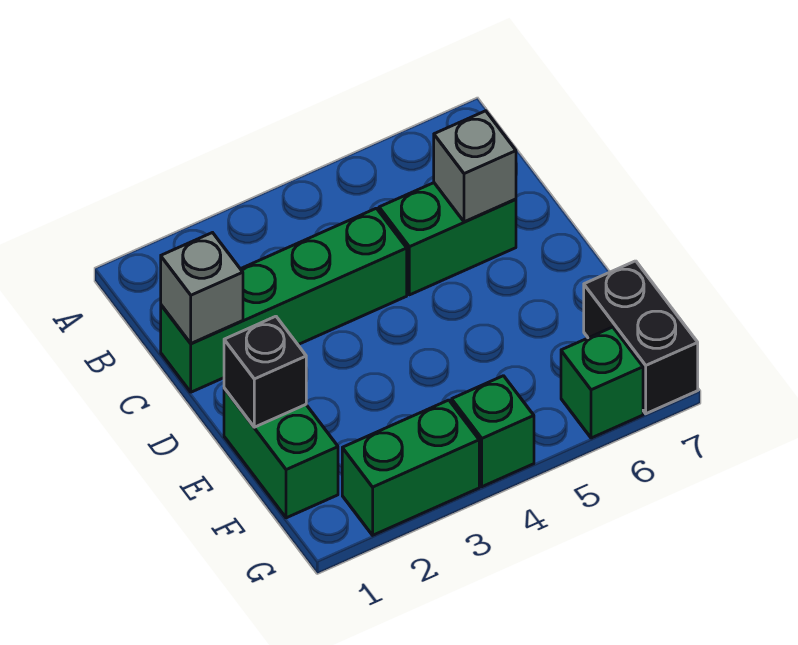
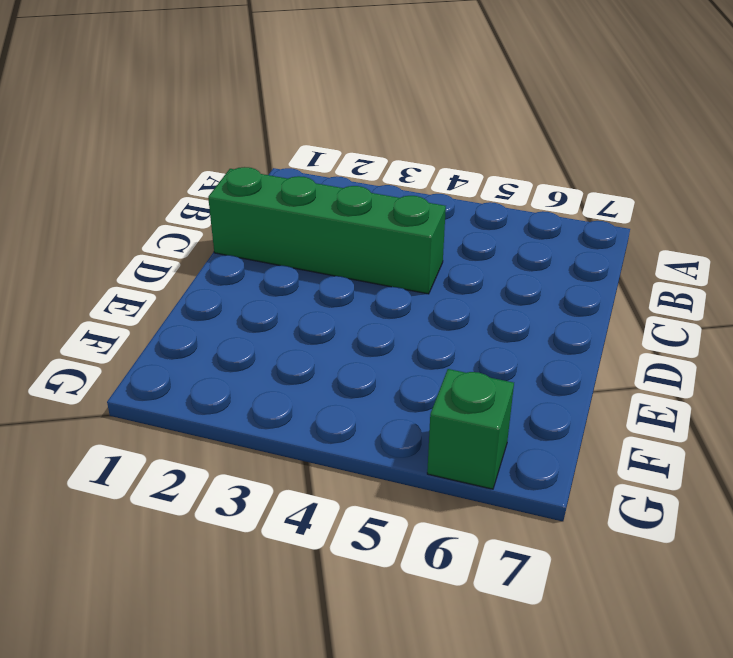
none -> green 1x2 brick [379,183,516,295]
none -> green 1x2 brick [224,388,338,518]

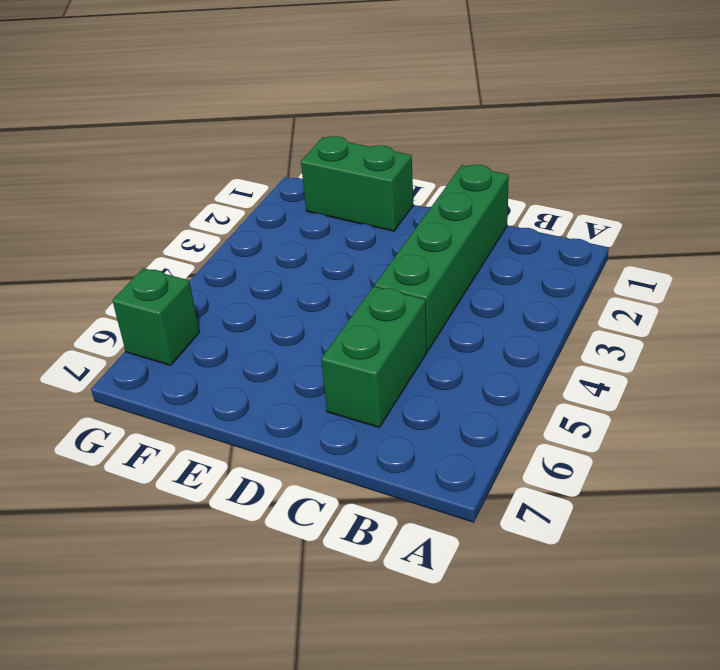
none -> black 1x2 brick [584,261,698,414]
none -> green 1x2 brick [342,400,479,535]

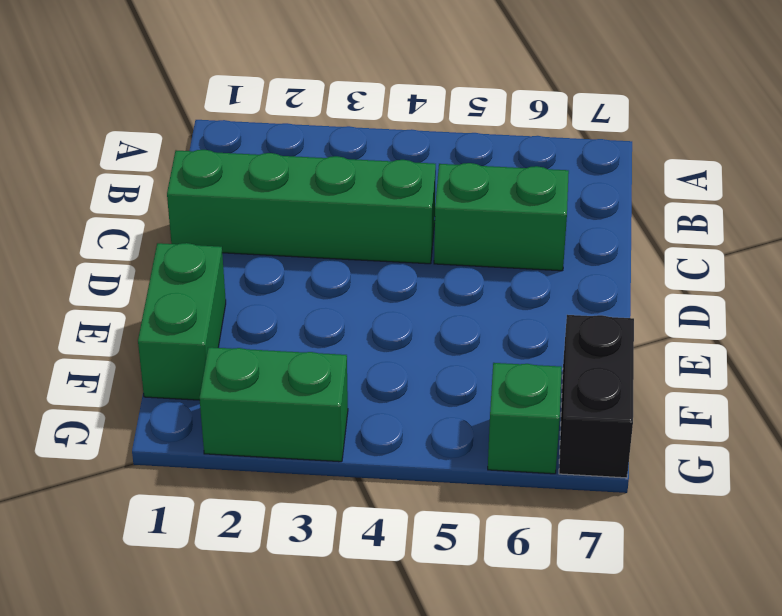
none -> green 1x1 brick [452,376,534,487]
none -> grey 1x1 brick [161,233,243,343]

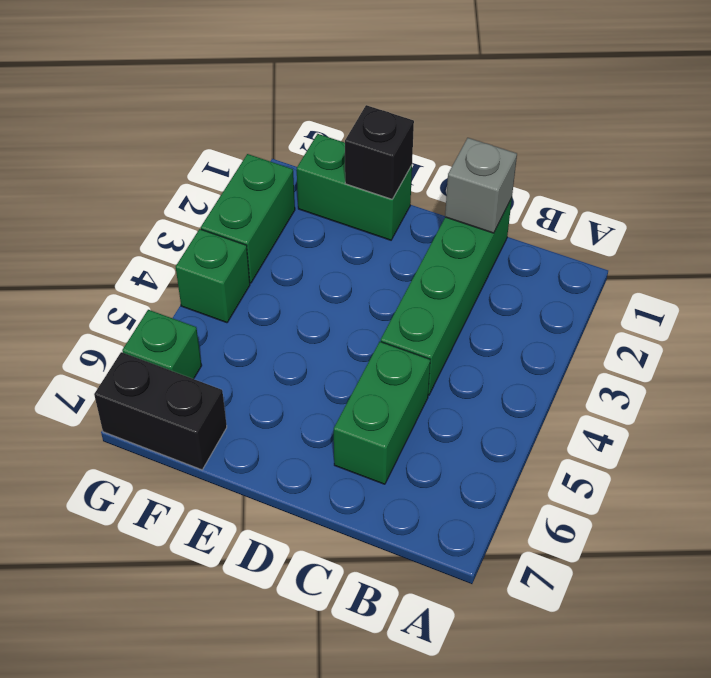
none -> grey 1x1 brick [434,111,516,222]

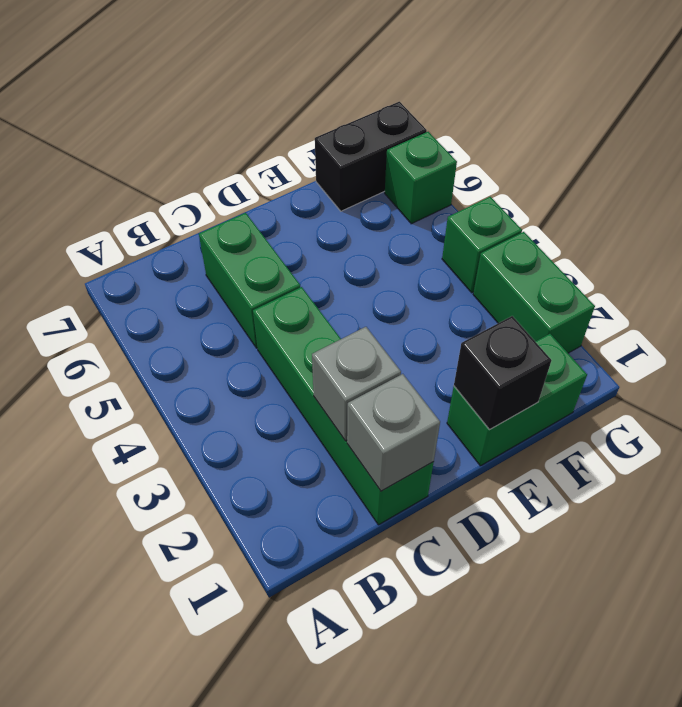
grey 1x1 brick [312,327,401,441] -> grey 1x1 brick moved to [434,111,516,222]

